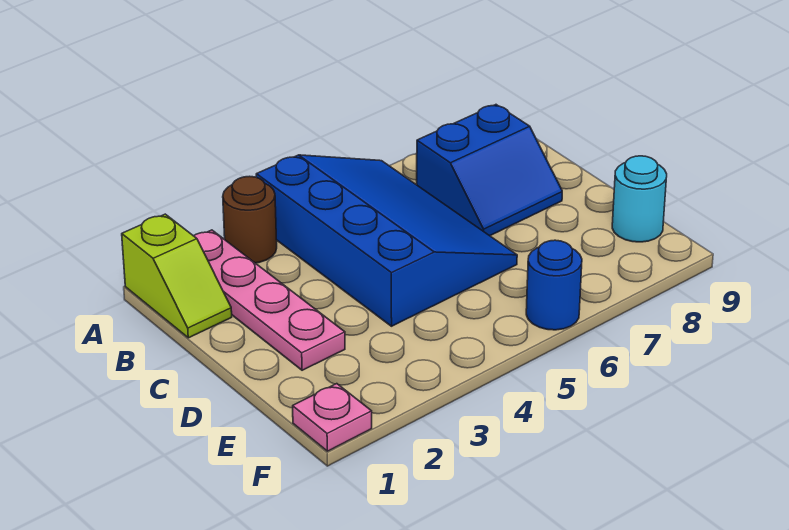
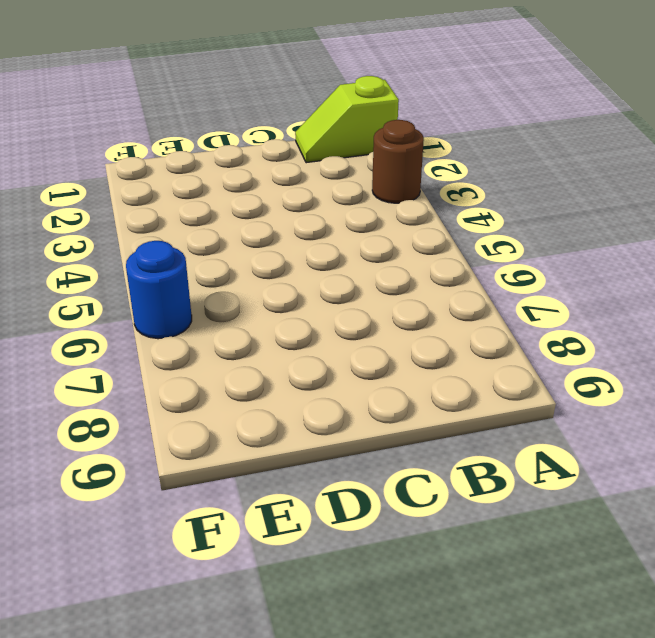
none -> pink 1x4 plate [194,230,345,370]
none -> blue 3x4 slope [256,155,517,326]

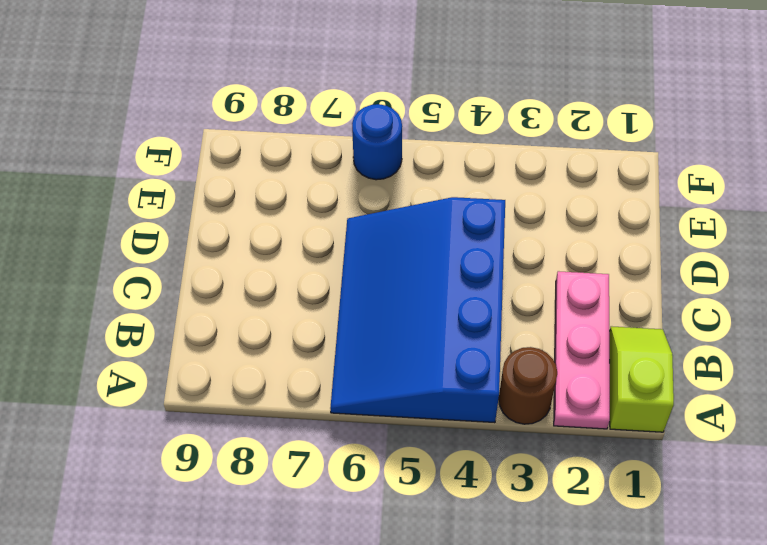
pink 1x3 plate [554,271,610,429] -> pink 1x4 plate [194,230,345,370]
none -> blue 2x2 slope [417,105,562,236]
none -> cyan 1x1 round brick [612,156,667,242]

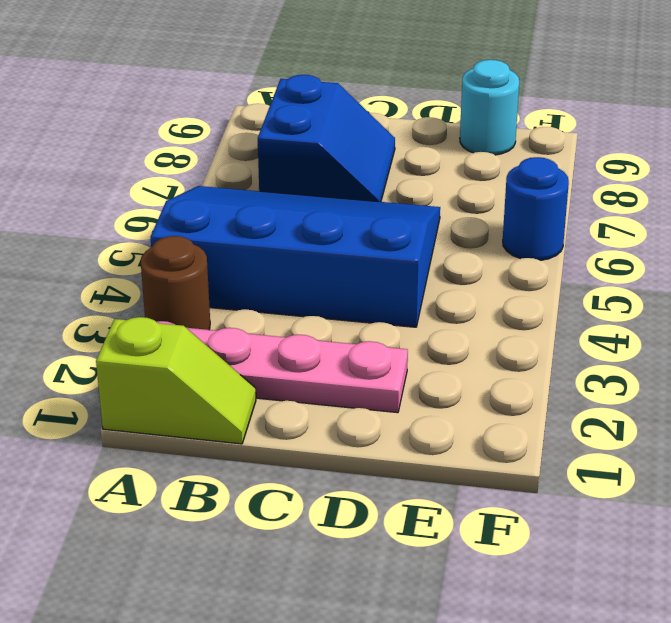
none -> pink 1x1 plate [293,384,372,451]

